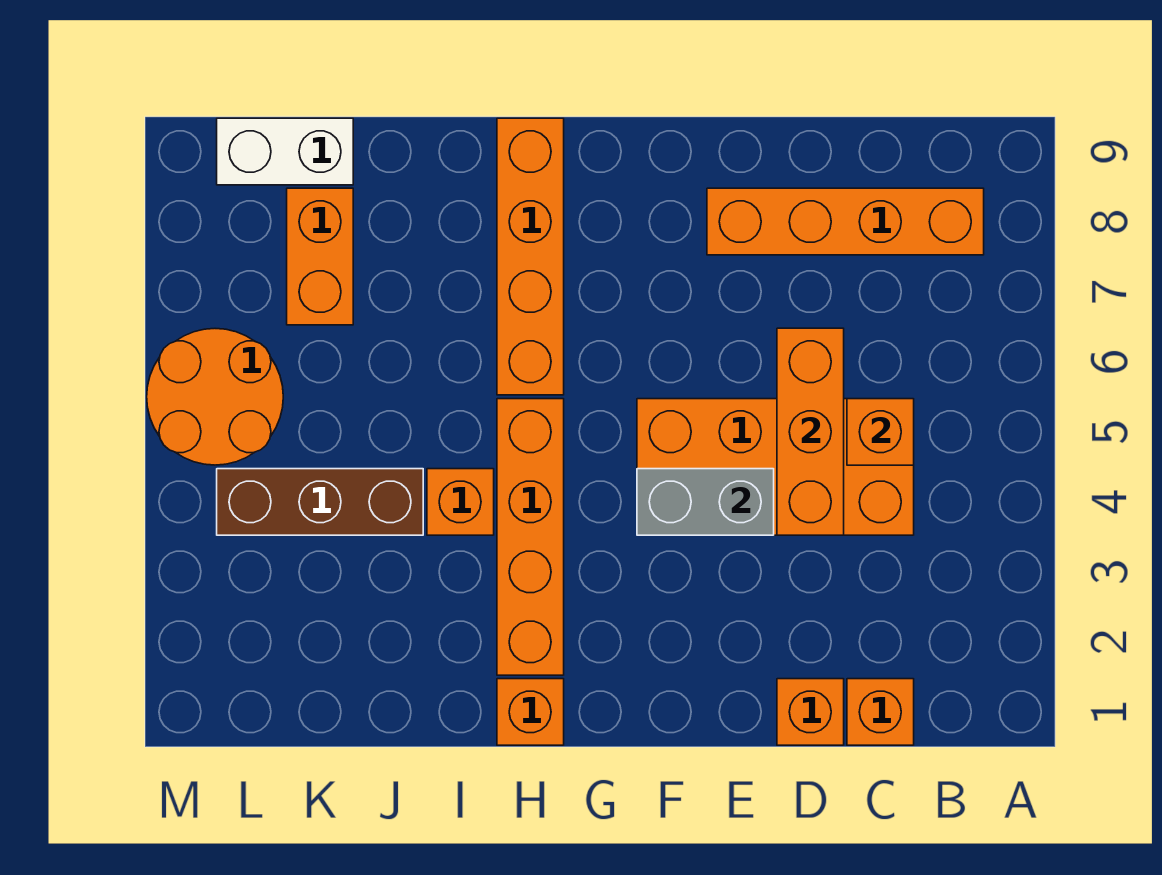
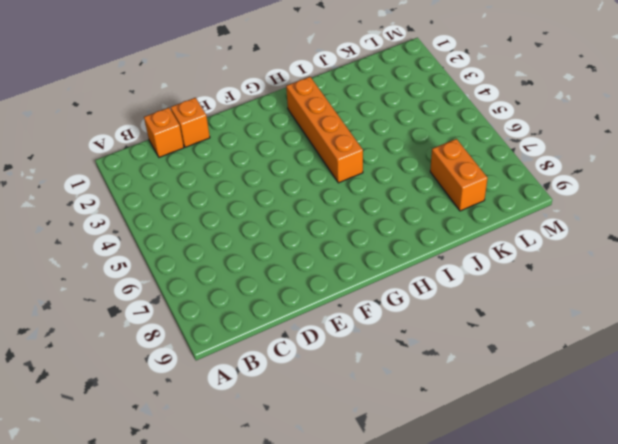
none -> orange 1x4 brick [707,188,984,255]
none -> orange 2x4 brick [637,399,914,535]
none -> orange 1x1 brick [497,679,564,745]

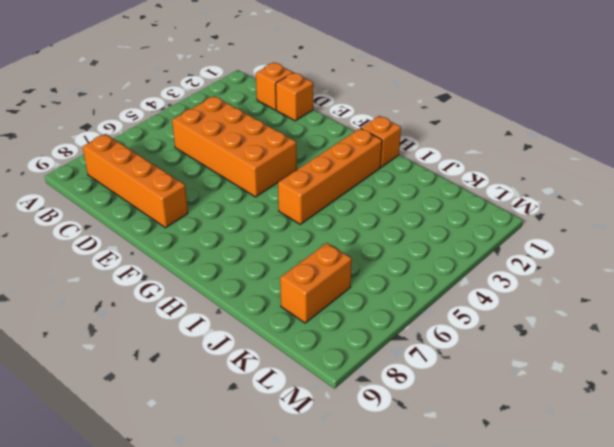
none -> orange 1x4 brick [497,118,564,395]
none -> orange 1x1 brick [427,469,494,535]
none -> brown 1x3 brick [217,469,423,535]

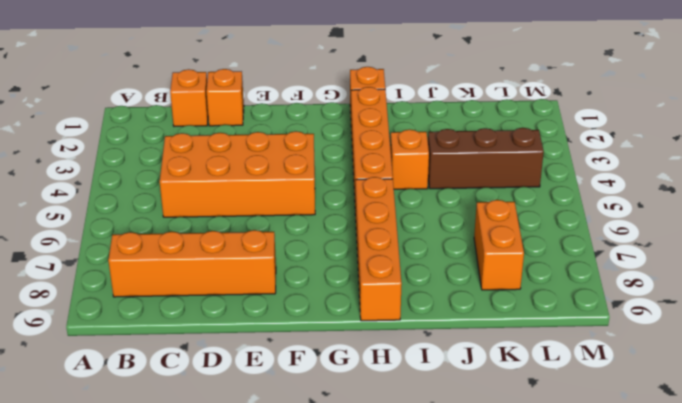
none -> white 1x2 brick [217,118,353,185]
none -> orange 2x2 round brick [147,329,283,465]
none -> orange 1x1 brick [847,399,914,465]

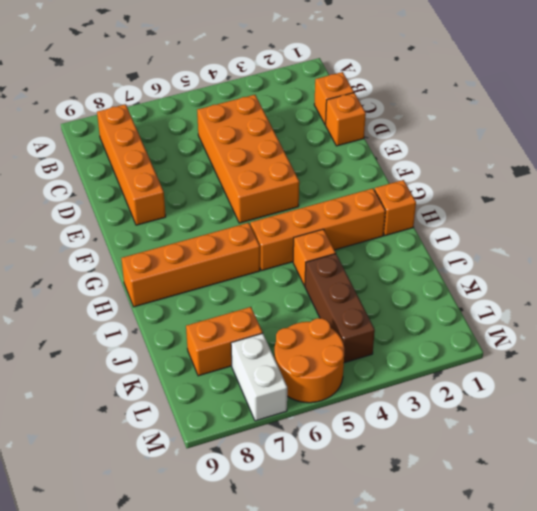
white 1x2 brick [231,333,287,421] -> white 1x2 brick moved to [217,118,353,185]
none -> orange 1x1 brick [847,399,914,465]
none -> orange 1x3 brick [777,328,844,535]
none -> grey 1x2 brick [637,469,774,535]

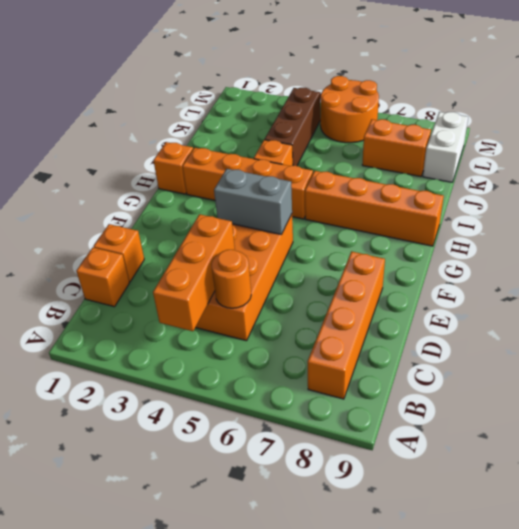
orange 1x3 brick [153,214,235,331] -> orange 1x3 brick turned to [777,328,844,535]
orange 1x1 round brick [211,250,251,308] -> orange 1x1 brick [847,399,914,465]
grey 1x2 brick [214,169,292,235] -> grey 1x2 brick turned to [637,469,774,535]

